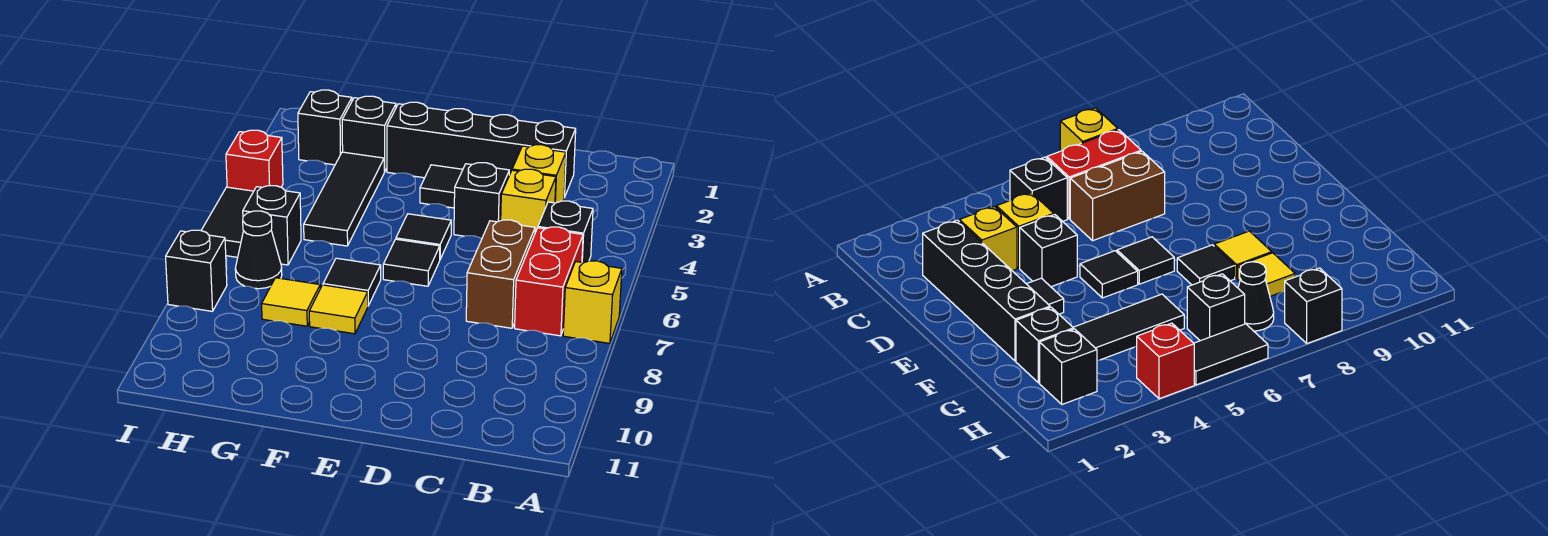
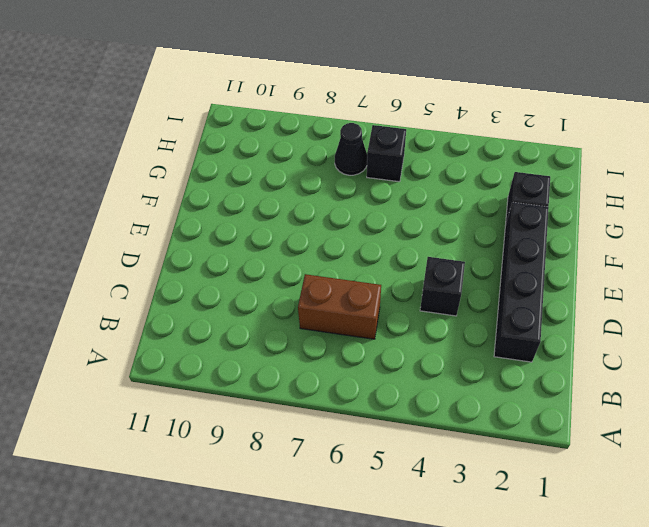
none -> yellow 1x1 brick [563,261,622,343]
none -> black 1x1 brick [538,201,593,263]
none -> red 1x2 brick [515,227,583,336]

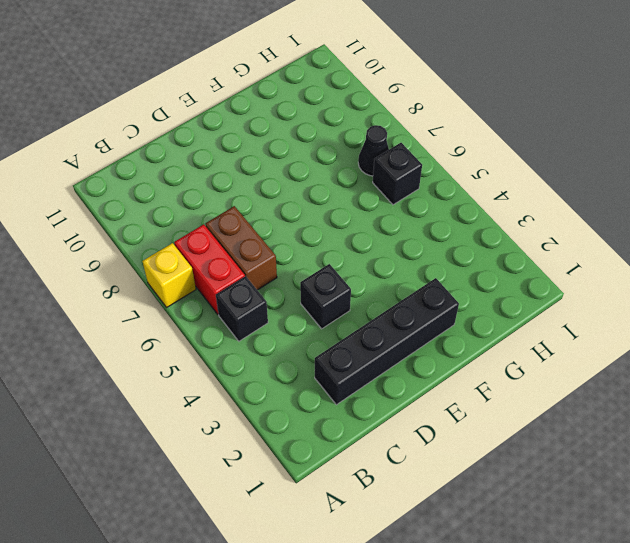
none -> yellow 1x1 brick [512,145,566,203]
none -> yellow 1x1 brick [501,169,556,232]
none -> black 1x1 tile [420,165,463,208]

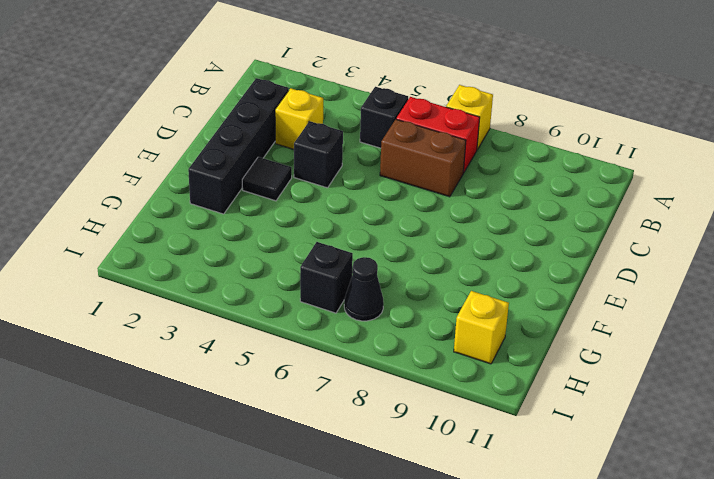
yellow 1x1 brick [454,291,509,364] -> yellow 1x1 brick moved to [501,169,556,232]
none -> black 1x1 tile [396,214,451,259]
none -> black 1x1 tile [383,239,440,286]
none -> black 1x1 tile [323,258,381,306]

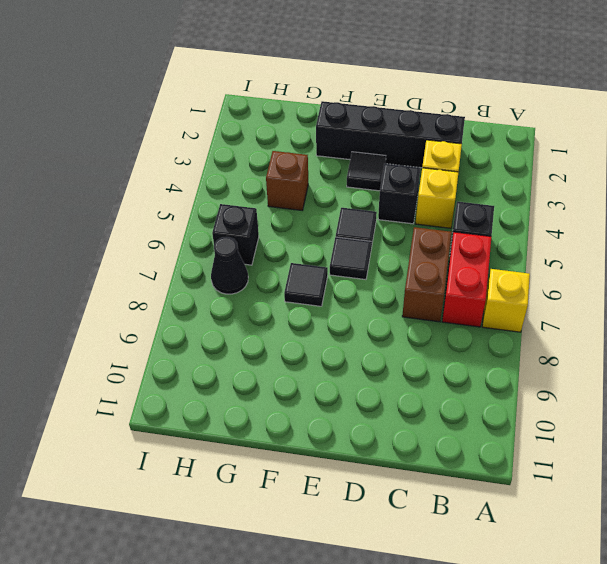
brown 1x1 brick [266,151,308,210] -> black 1x3 tile [304,152,384,246]
none -> yellow 1x1 tile [309,285,368,334]
none -> black 1x1 brick [342,96,396,172]
none -> yellow 1x1 tile [262,278,320,326]

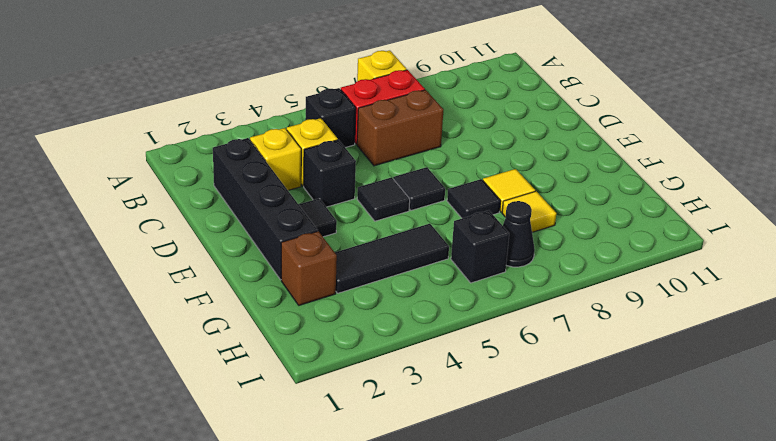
brown 1x1 brick [281,231,337,305] -> black 1x1 brick [342,96,396,172]
none -> black 1x1 brick [298,90,352,165]
none -> red 1x1 brick [226,130,283,191]
none -> black 1x2 tile [201,187,254,257]

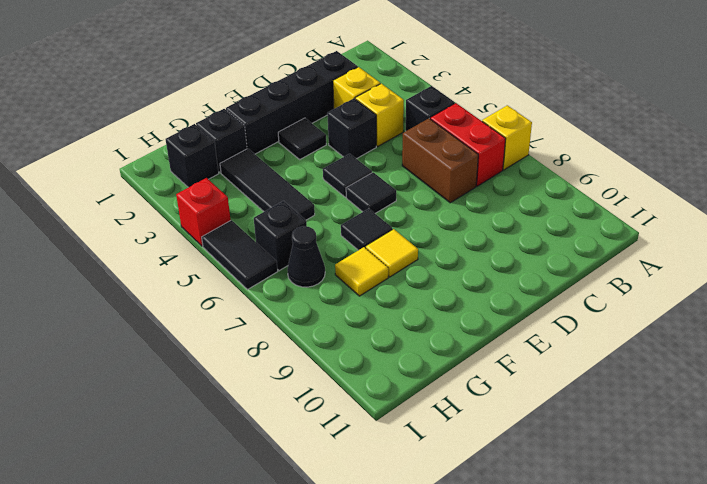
none -> black 1x1 brick [166,230,227,311]

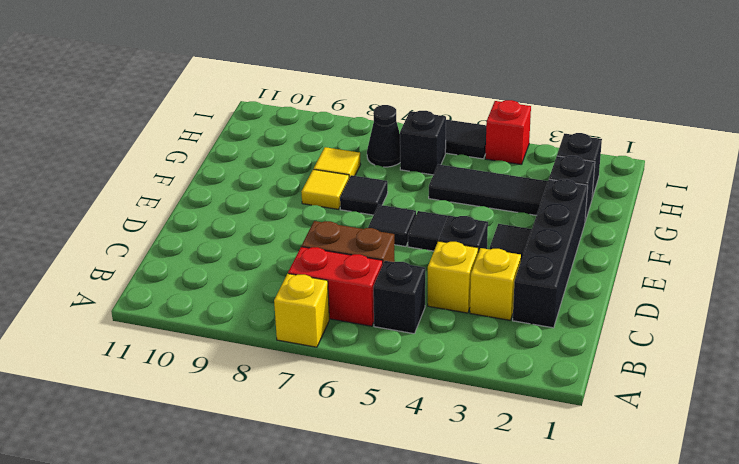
none -> black 1x1 brick [166,230,227,311]

